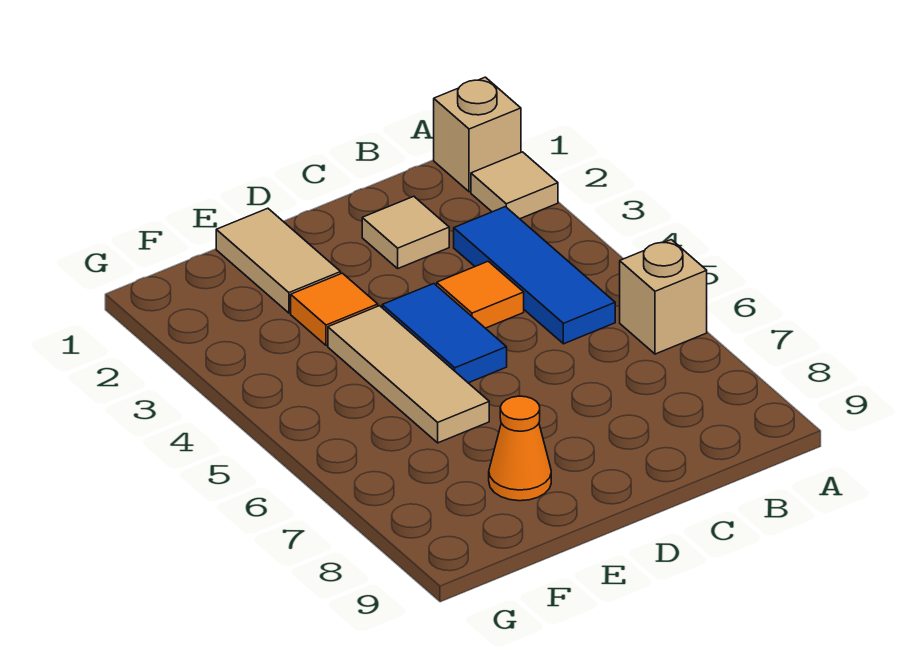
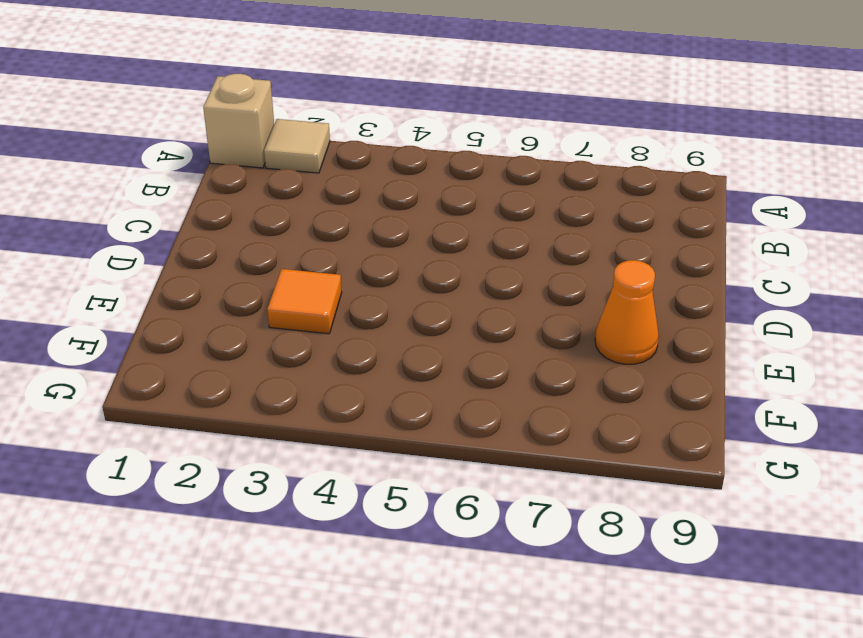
none -> tan 1x1 brick [620,240,707,354]
none -> blue 1x3 tile [454,207,615,344]

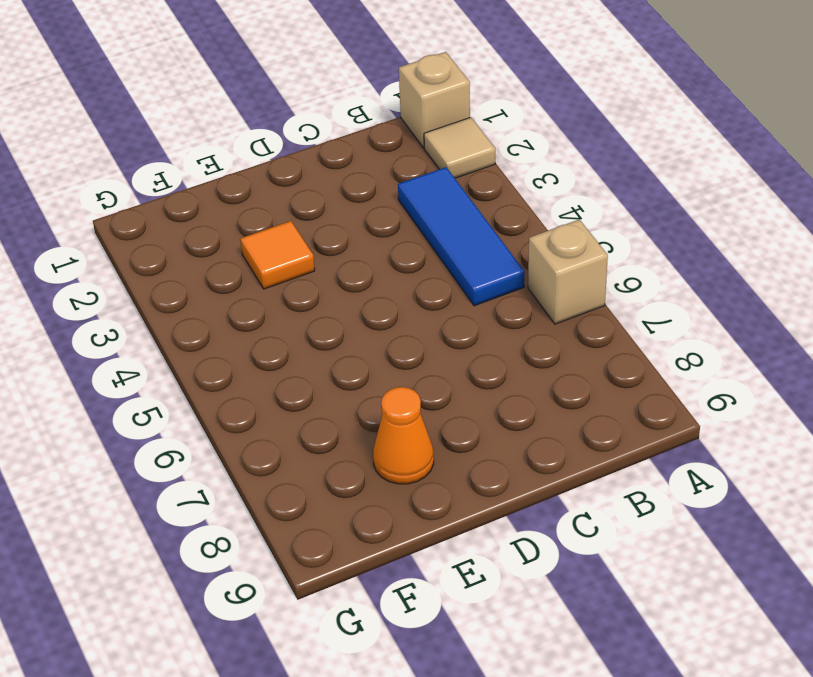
none -> tan 1x1 tile [362,196,449,268]
none -> orange 1x1 tile [437,261,524,328]

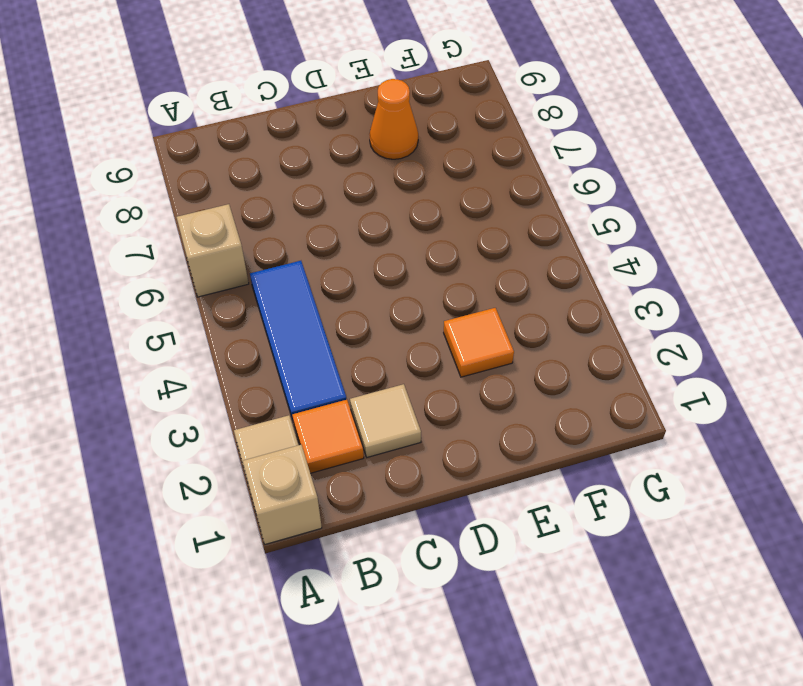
orange 1x1 tile [292,400,364,473] -> orange 1x1 tile moved to [437,261,524,328]
none -> blue 1x2 tile [382,284,507,383]
none -> tan 1x2 tile [216,208,341,313]

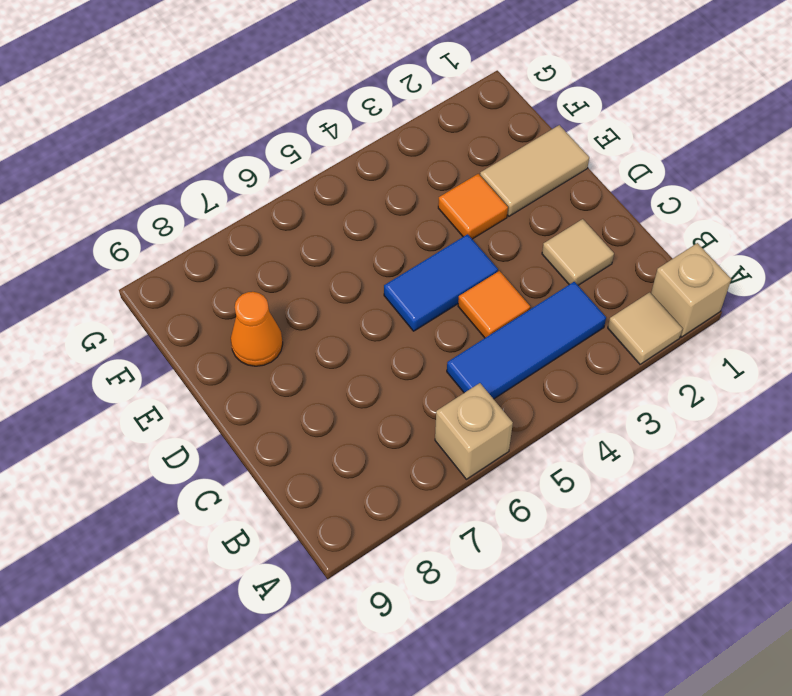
none -> tan 1x3 tile [328,306,489,443]

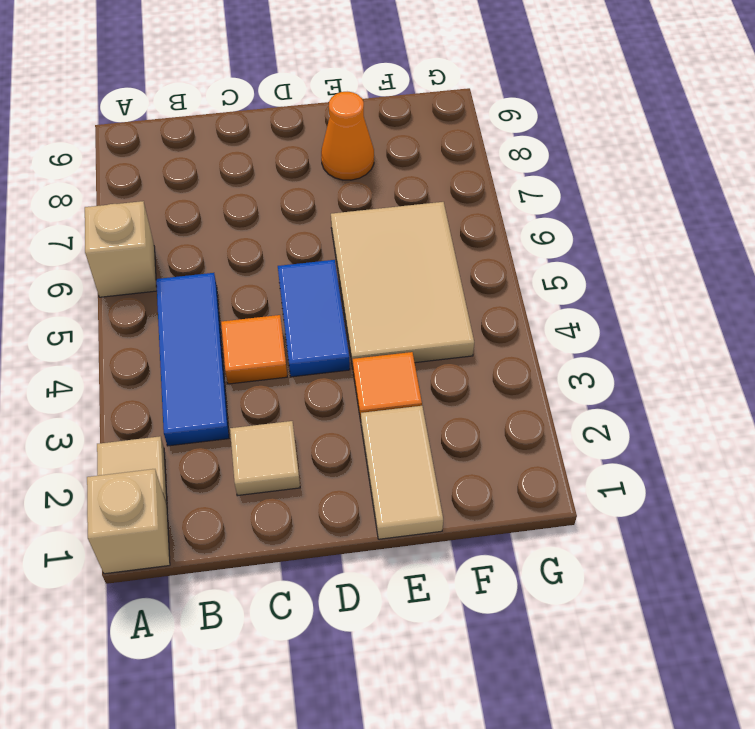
tan 2x3 tile [331,202,474,368] -> tan 1x3 tile [328,306,489,443]

